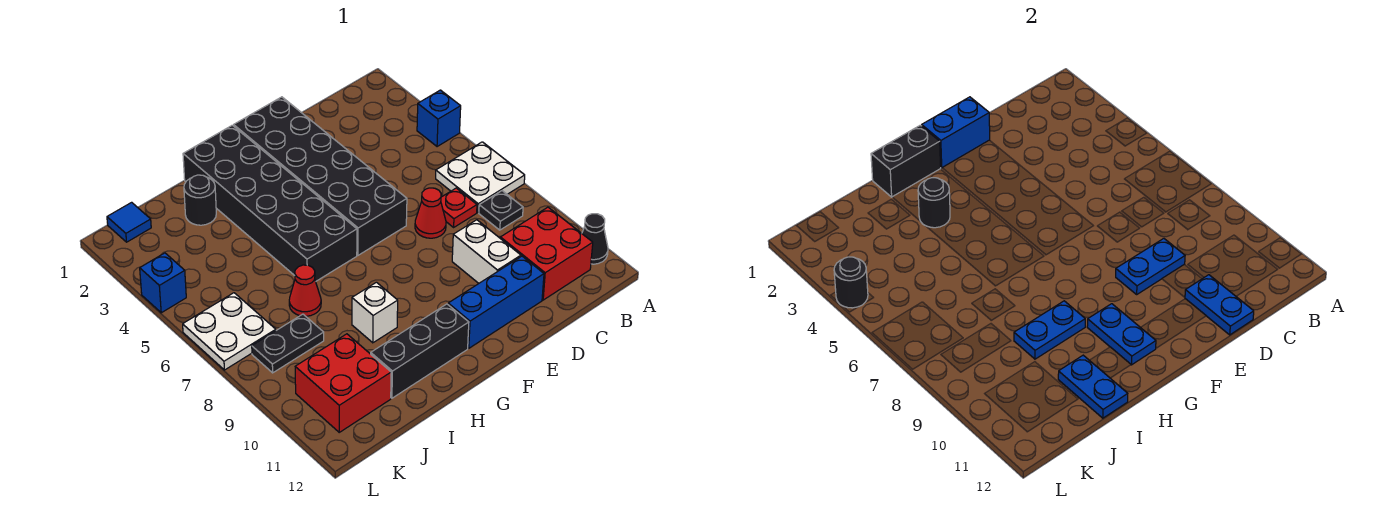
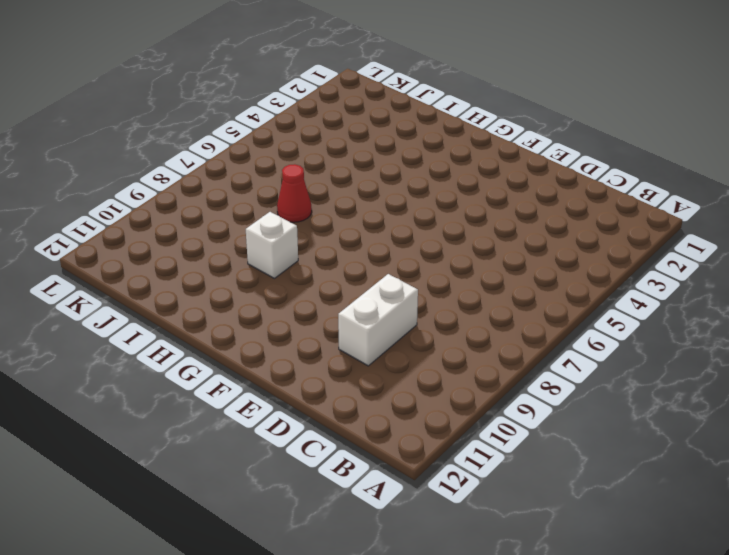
none -> blue 1x1 brick [417,90,461,147]
none -> white 2x2 plate [436,142,525,212]
none -> black 1x1 cone [582,214,608,264]

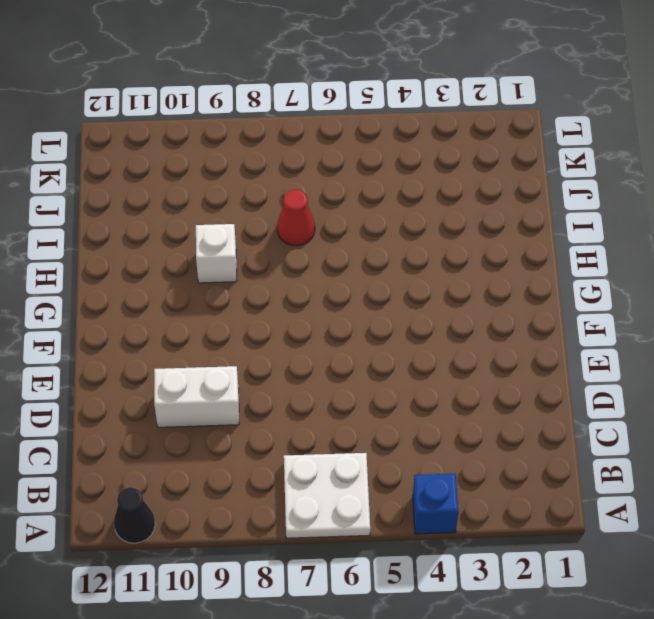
none -> black 1x1 plate [479,191,523,230]
none -> red 2x2 brick [500,207,593,300]
none -> red 1x1 plate [441,188,477,227]

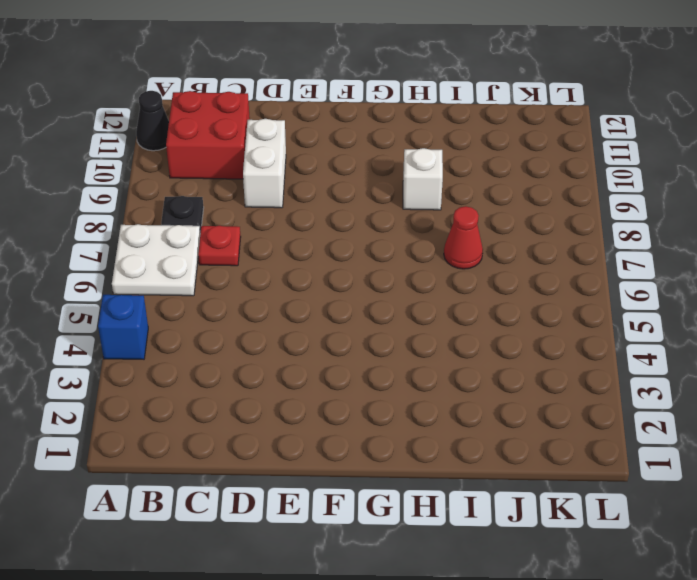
none -> red 1x1 cone [415,188,446,238]
none -> blue 1x3 brick [448,256,544,348]
none -> black 2x6 brick [234,97,407,255]

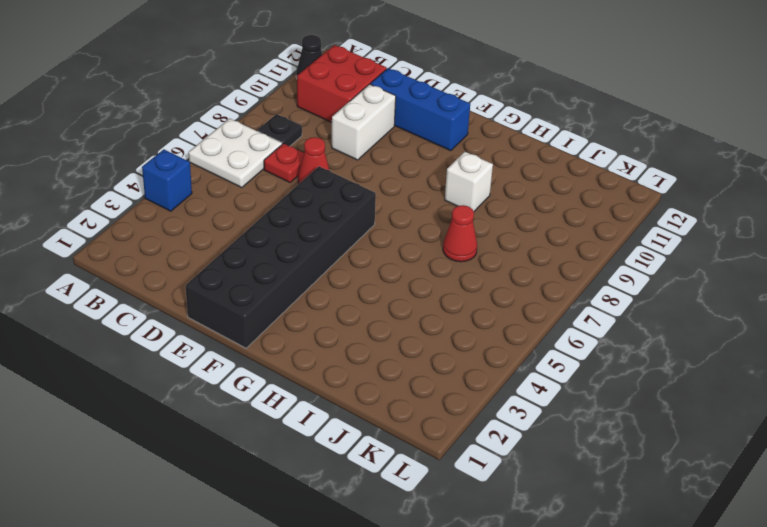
none -> black 2x6 brick [183,125,357,281]
none -> black 1x3 brick [371,304,469,398]
none -> black 1x1 round brick [184,175,216,225]

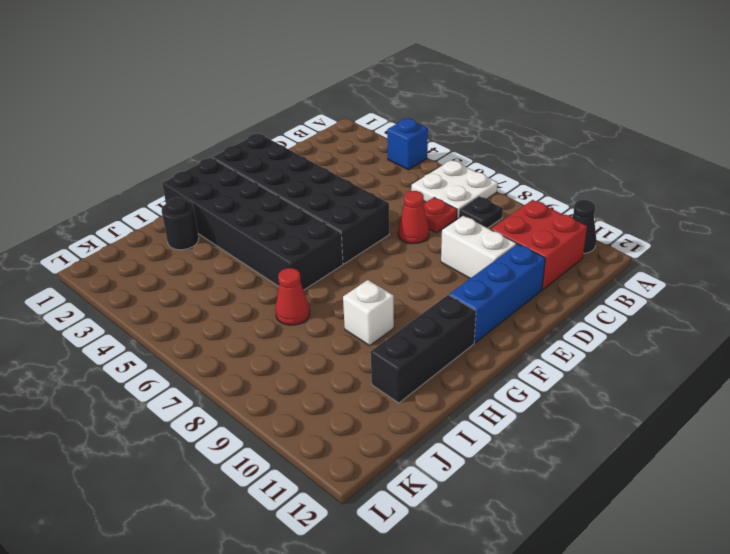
none -> black 1x2 plate [252,314,324,373]
none -> red 2x2 brick [295,334,391,432]
none -> blue 1x1 tile [107,202,151,242]

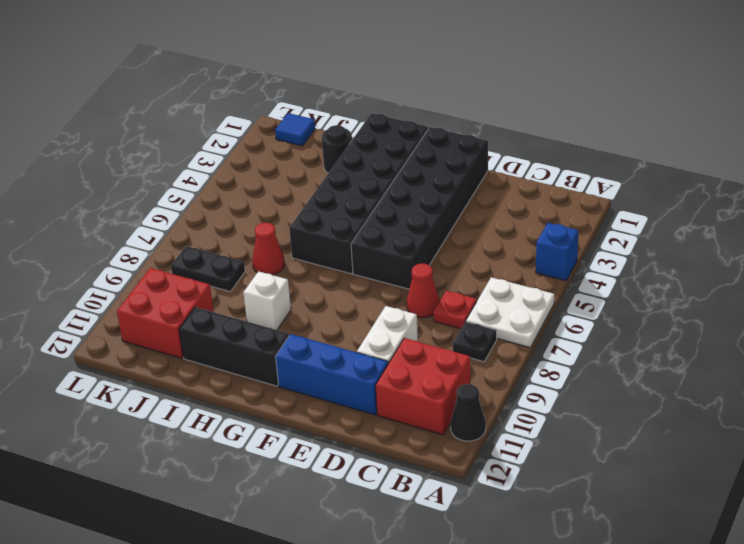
none -> white 2x2 plate [183,293,276,370]
none -> blue 1x1 brick [140,253,186,313]
none -> blue 1x2 plate [1116,239,1185,294]

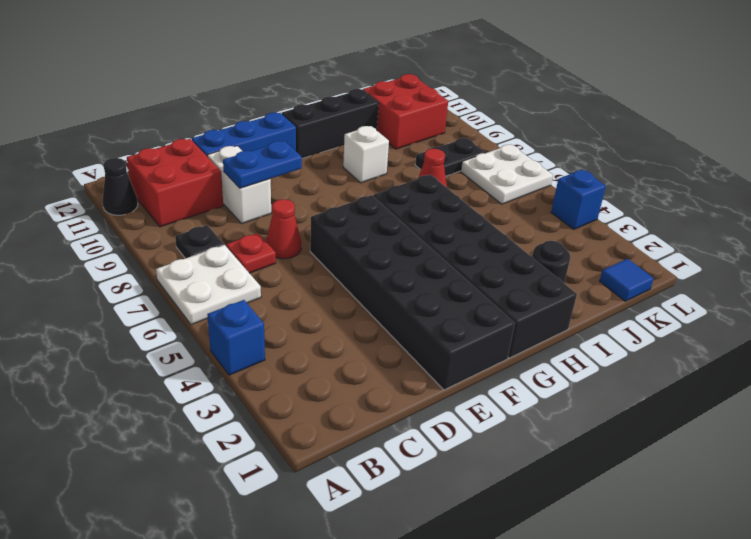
none -> blue 1x2 plate [1185,275,1254,335]
none -> blue 1x2 brick [922,97,990,168]
none -> black 1x2 brick [871,125,941,197]

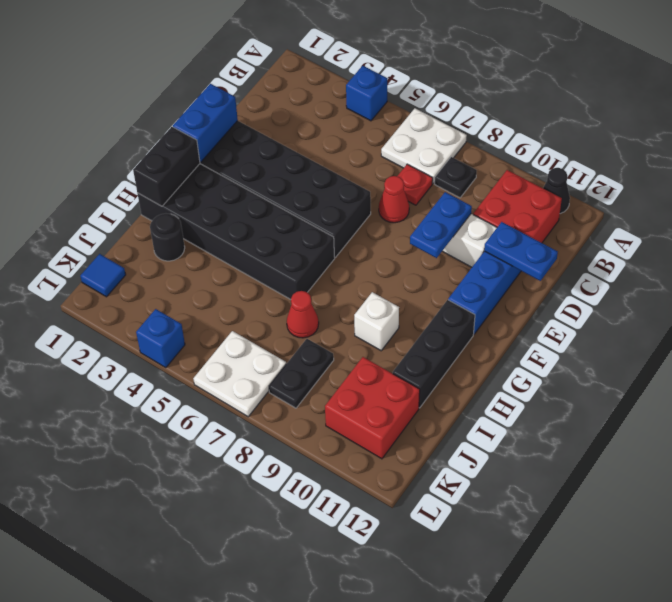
none -> blue 1x2 plate [1087,304,1156,365]
none -> black 1x1 round brick [918,178,950,228]
none -> blue 1x2 plate [1014,301,1085,359]

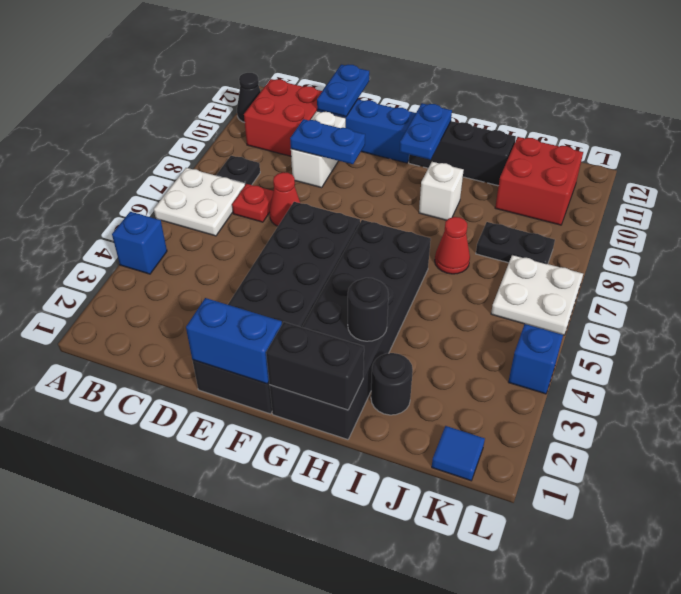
none -> blue 1x2 plate [1014,301,1085,359]
none -> blue 1x2 plate [1058,355,1128,418]
none -> black 1x1 round brick [834,257,868,308]

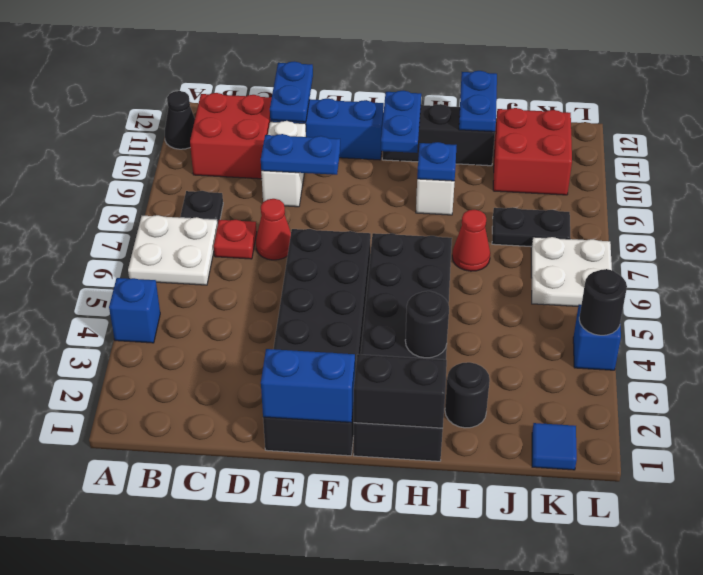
blue 1x1 plate [417,142,457,181] -> blue 1x2 plate [1014,301,1085,359]

